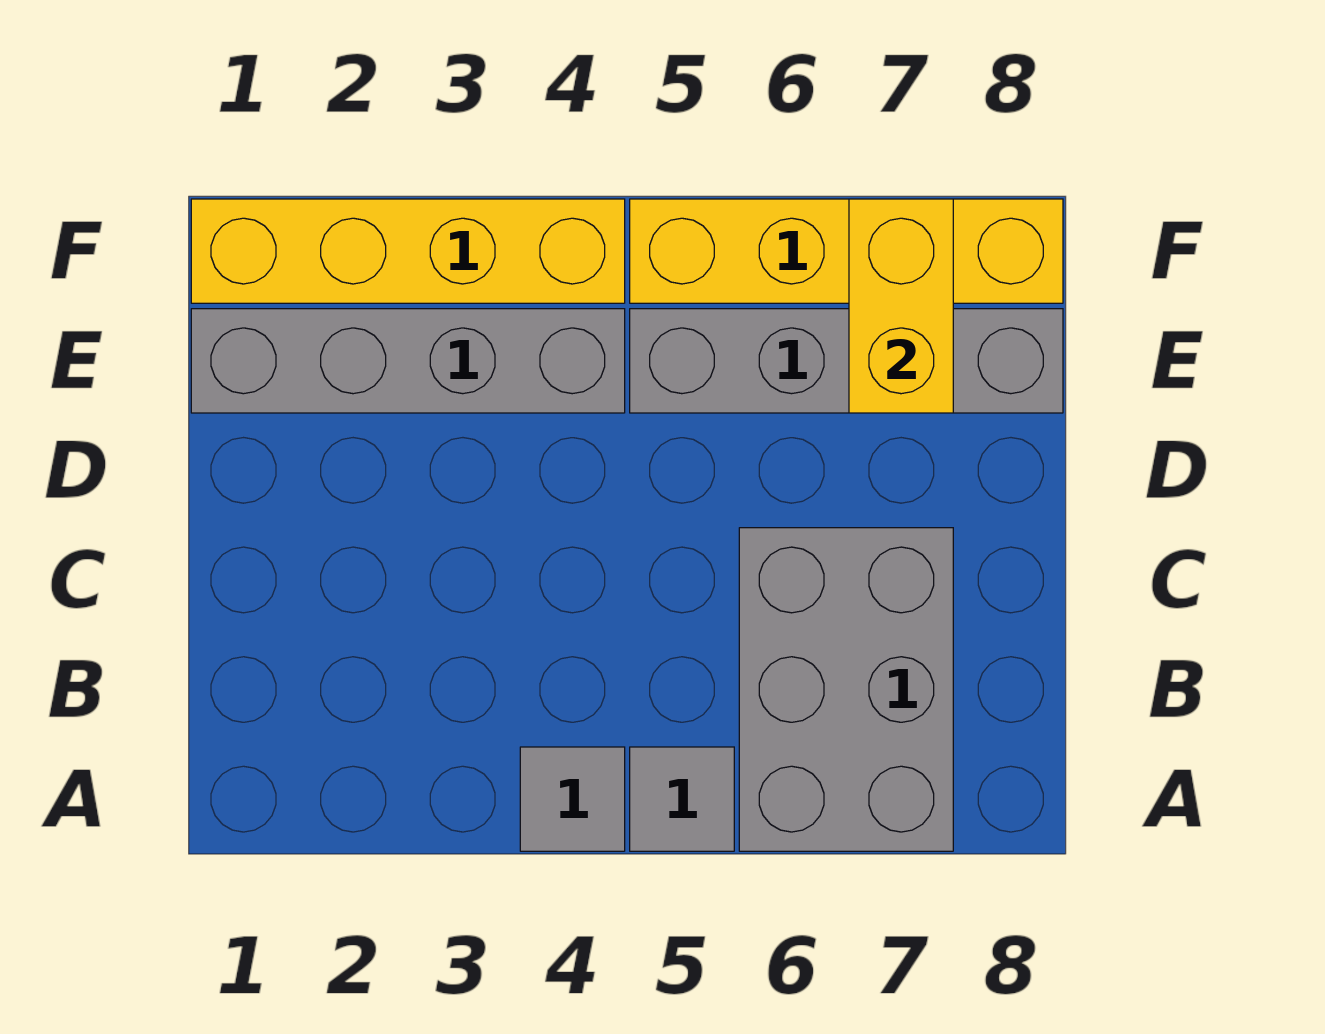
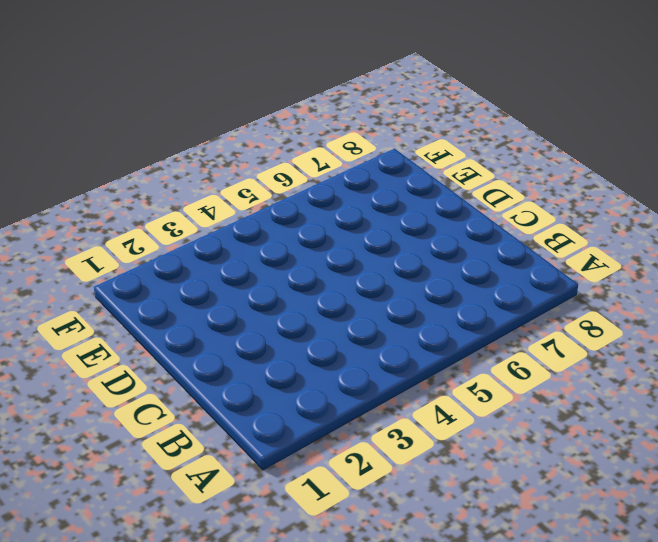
none -> grey 1x1 tile [520,747,625,851]
none -> grey 1x1 tile [630,747,734,851]

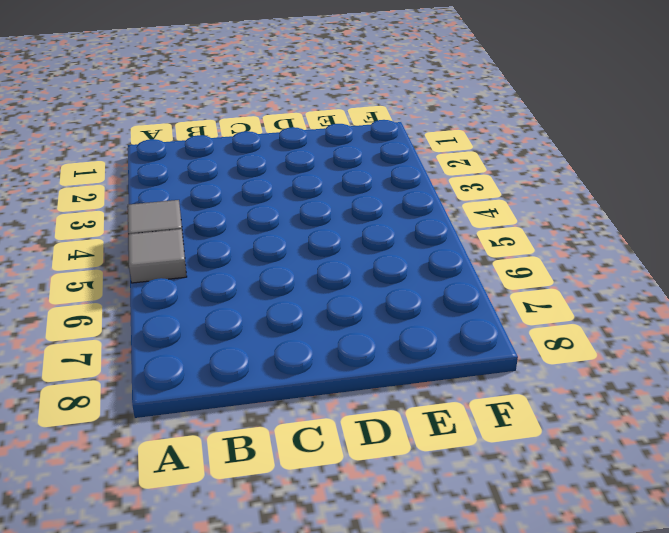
none -> grey 2x3 brick [739,528,953,851]
none -> grey 1x4 brick [191,309,625,413]

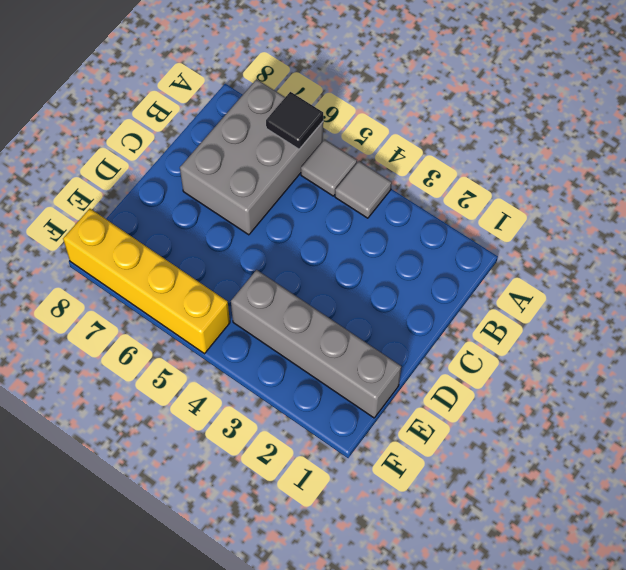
black 1x1 tile [266,92,323,149] -> none
none -> grey 1x4 brick [630,309,1063,413]
none -> yellow 1x4 brick [191,199,625,303]

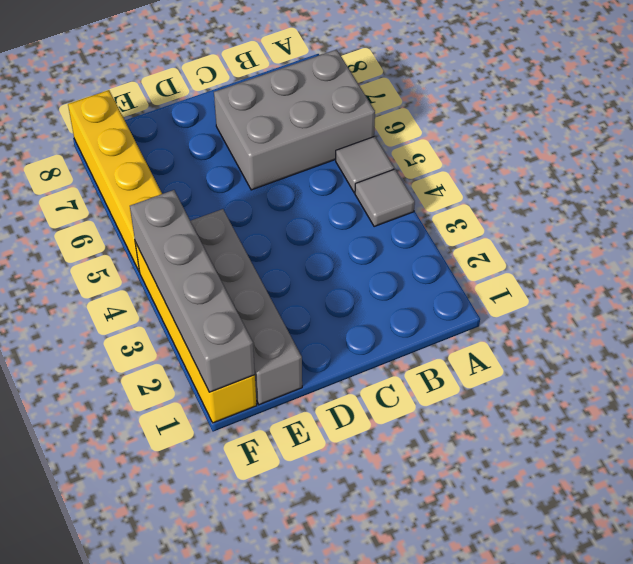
grey 1x4 brick [130,190,255,392] -> grey 1x4 brick moved to [630,309,1063,413]
none -> yellow 1x2 brick [849,199,953,413]

